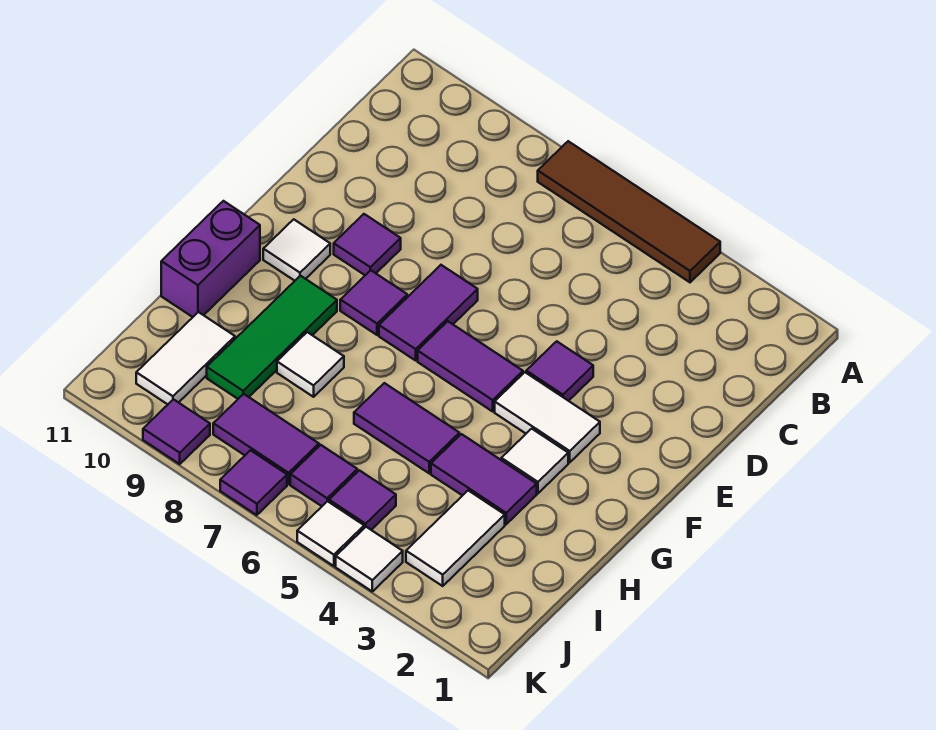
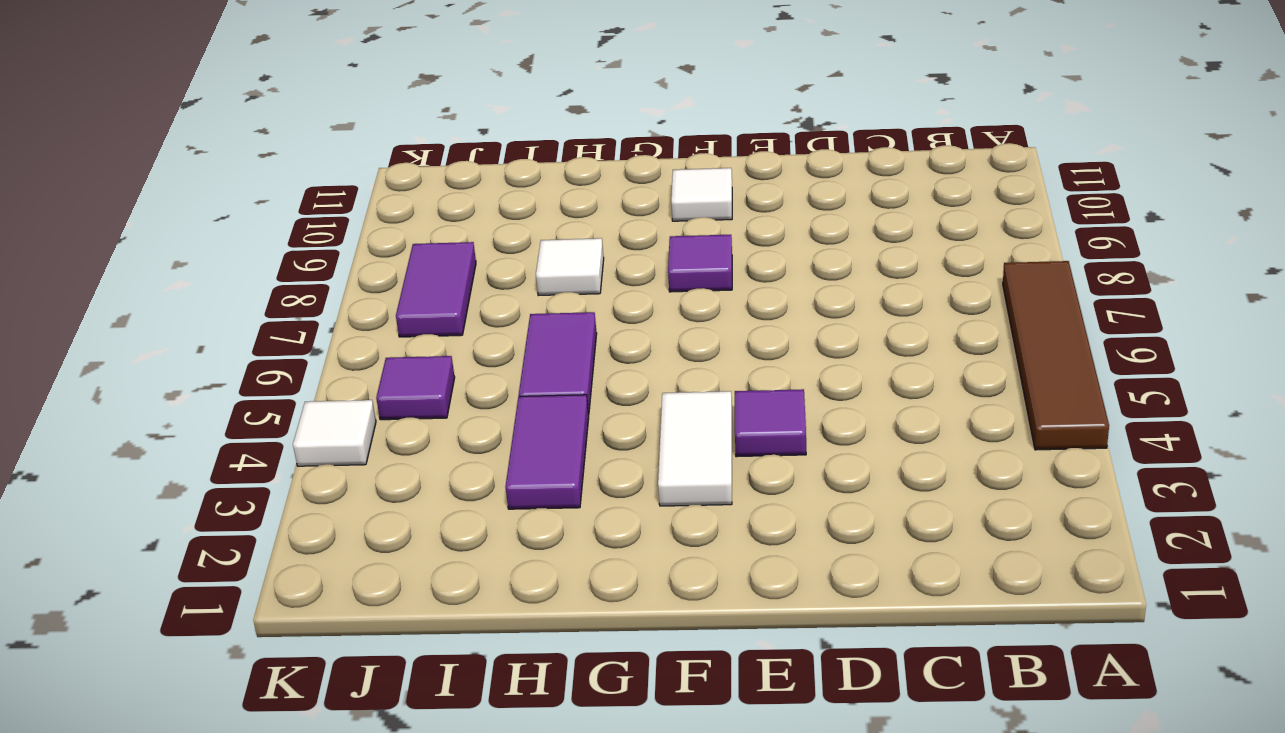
none -> purple 1x2 tile [379,265,478,360]
none -> purple 1x1 tile [334,214,401,275]
none -> purple 1x2 tile [418,321,523,411]

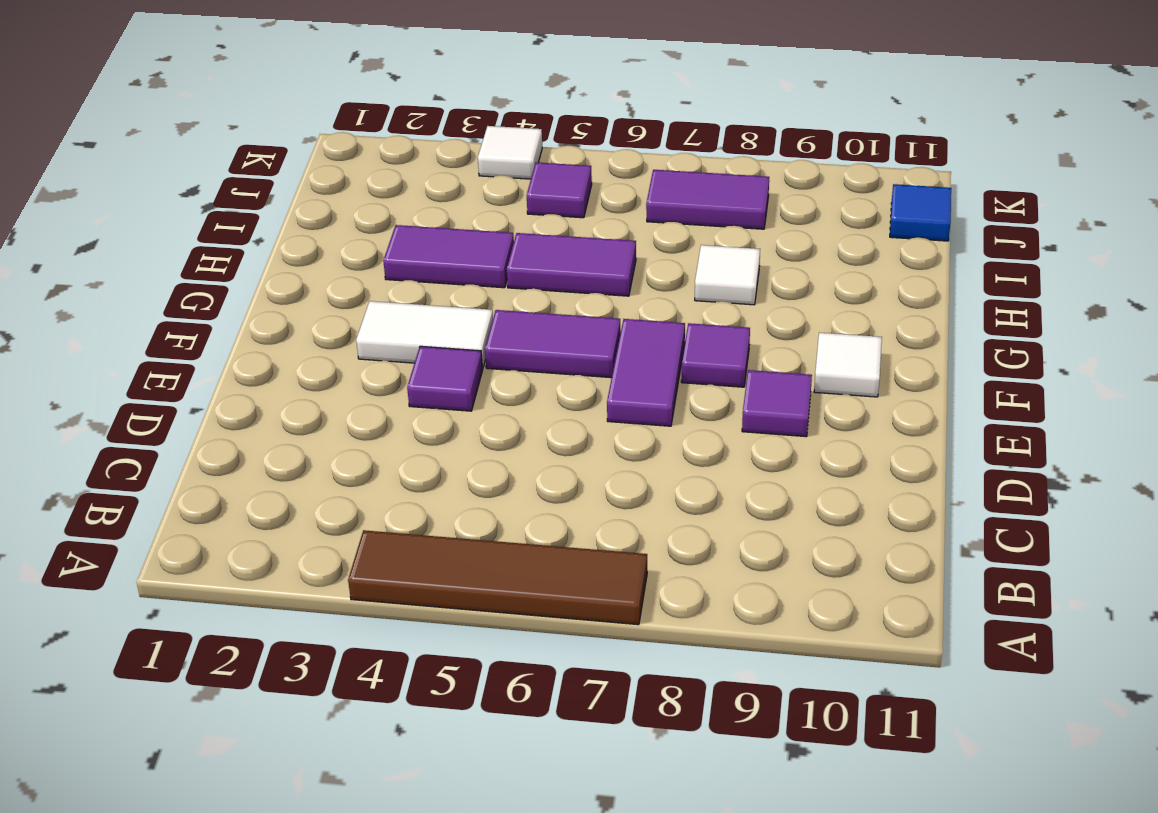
blue 1x1 tile [890,184,951,241] -> none
none -> white 1x1 tile [501,429,568,493]
none -> green 1x3 tile [207,276,337,399]
none -> purple 1x2 brick [161,201,260,317]

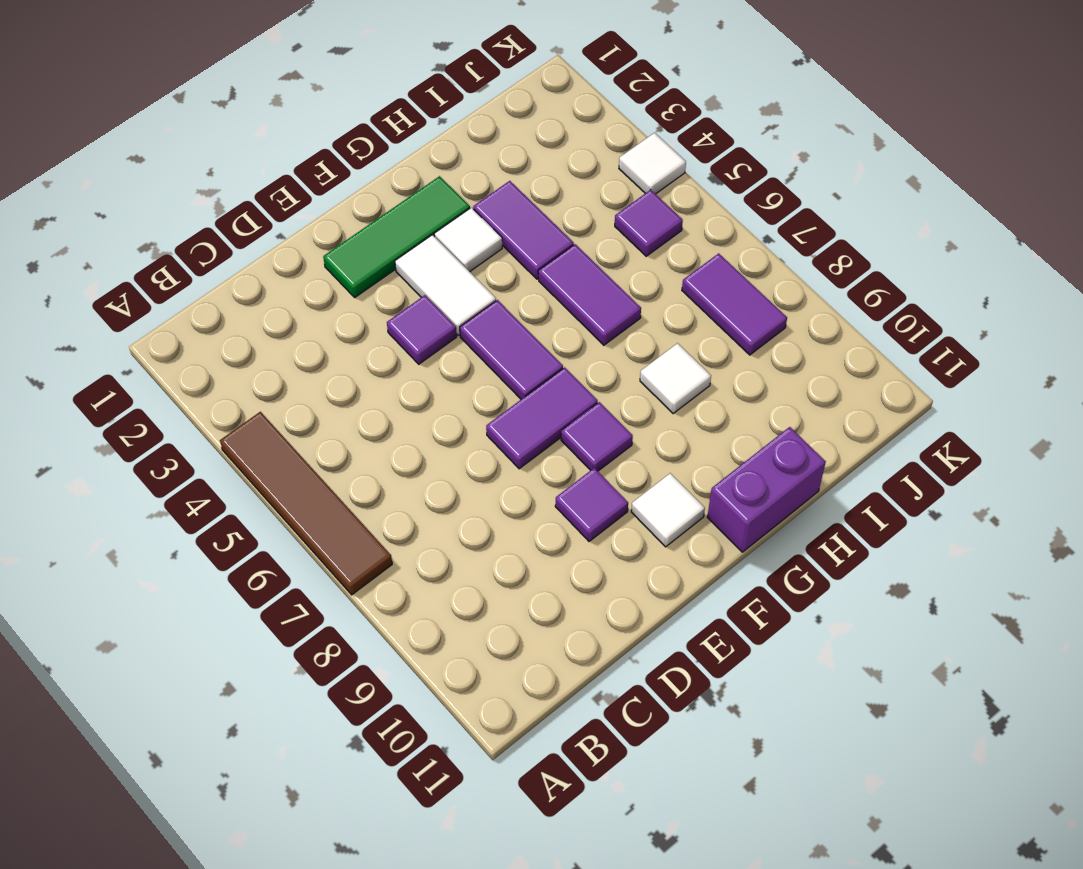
green 1x3 tile [323,176,470,297] -> green 1x3 tile moved to [207,276,337,399]
none -> white 1x2 tile [406,491,505,586]
none -> white 1x2 tile [136,312,235,404]
none -> purple 1x1 tile [290,445,357,506]

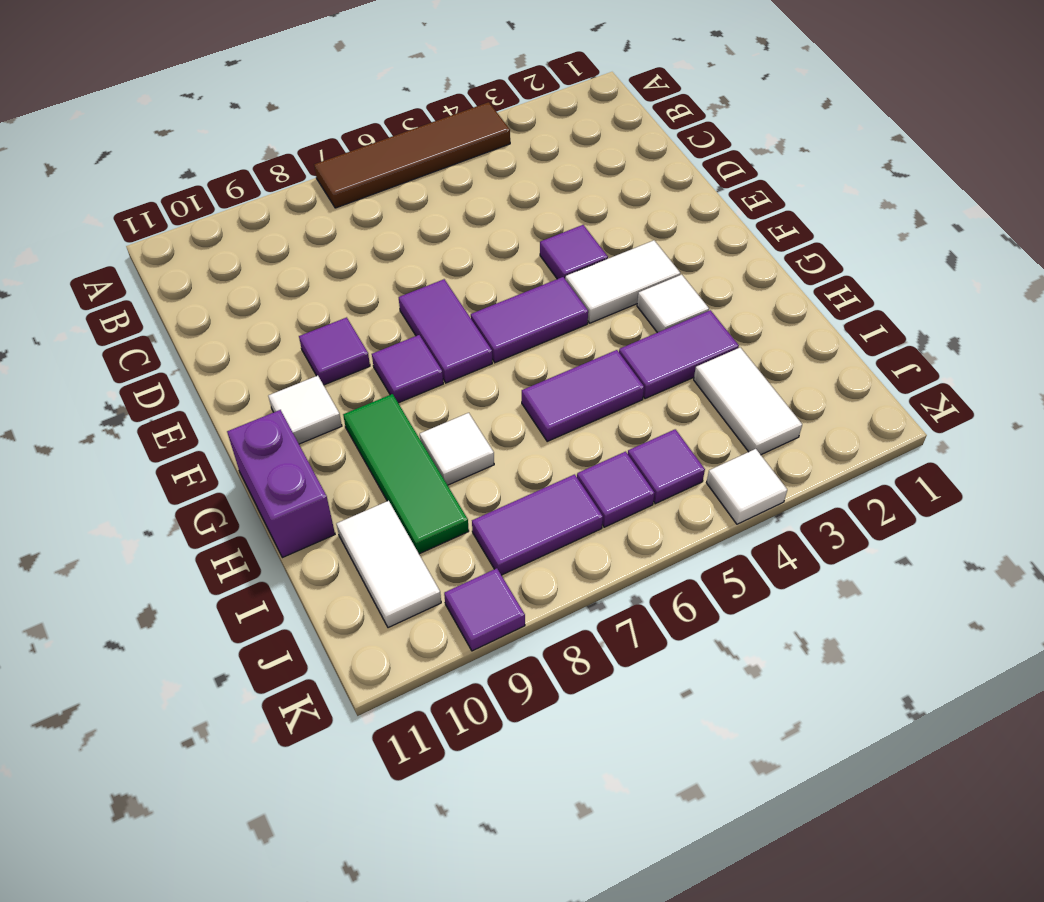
none -> white 1x1 tile [297,501,364,566]
none -> purple 1x1 tile [220,450,287,515]

